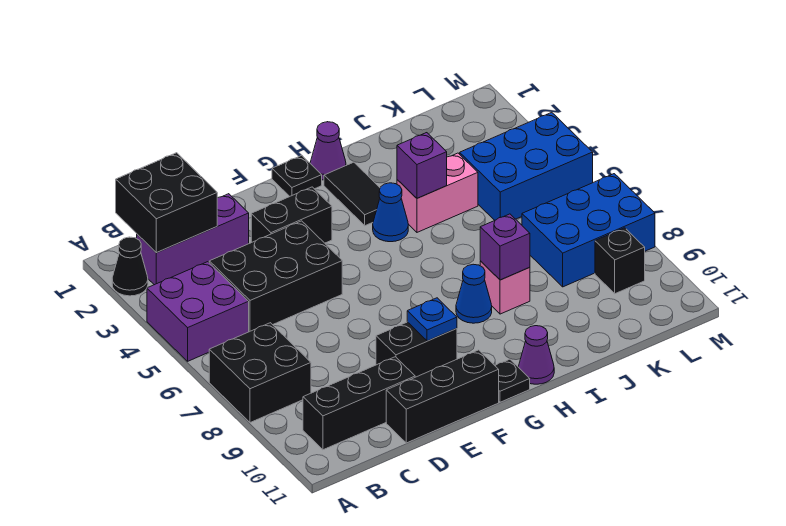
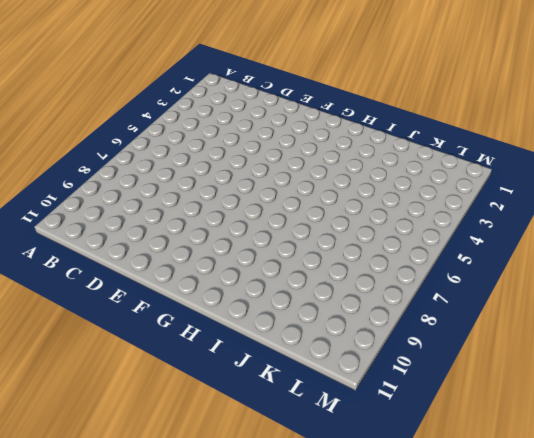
none -> black 1x1 cone [112,237,148,296]
none -> purple 2x2 brick [147,262,249,361]
none -> black 2x2 brick [209,323,311,423]

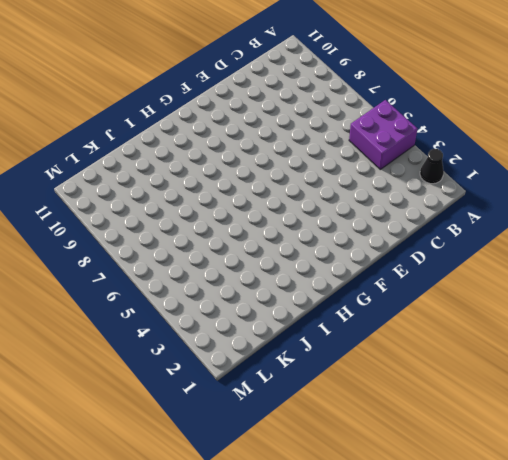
none -> black 2x2 brick [209,323,311,423]
none -> purple 1x3 brick [137,194,249,285]
none -> black 1x3 brick [303,357,415,450]

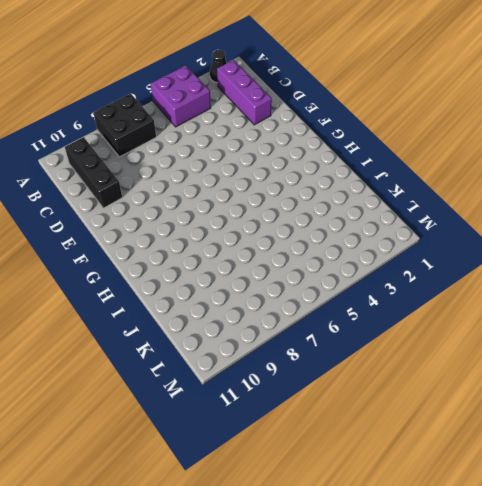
none -> black 2x3 brick [209,221,342,332]
none -> black 1x3 brick [386,350,499,443]
none -> black 1x2 brick [251,187,332,243]

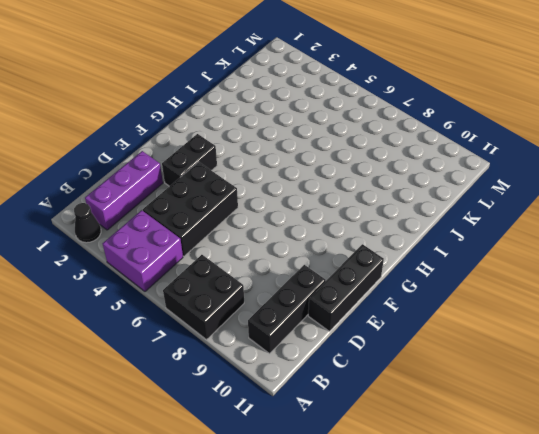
none -> black 1x2 brick [376,322,457,377]
none -> black 1x1 plate [272,155,322,196]
none -> black 1x1 plate [495,359,530,402]

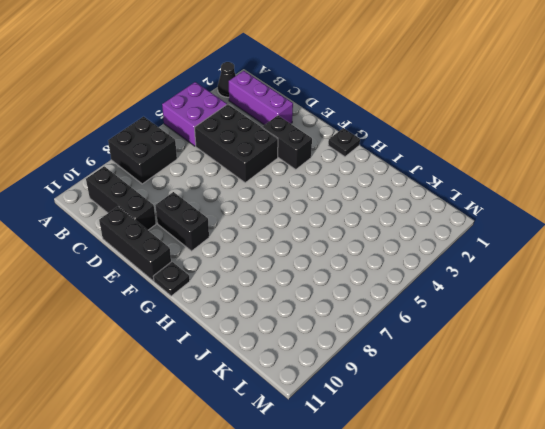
none -> purple 1x1 cone [310,122,346,180]
none -> black 1x2 tile [324,162,380,226]
none -> blue 1x1 cone [373,183,408,242]

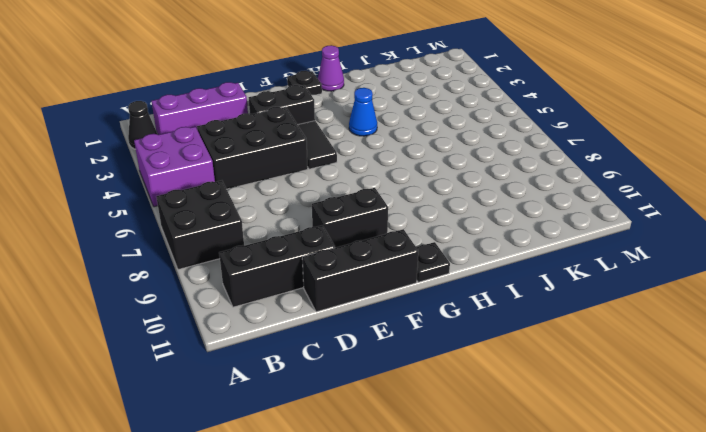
black 1x2 tile [298,121,337,169] -> black 1x2 tile moved to [324,162,380,226]
none -> blue 1x1 cone [456,264,492,323]
none -> purple 1x1 cone [518,326,554,384]
none -> pink 1x2 brick [397,153,478,232]

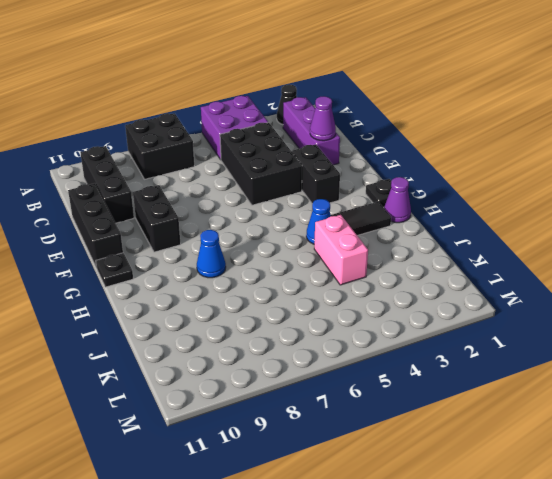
purple 1x1 cone [310,96,336,141] -> purple 1x1 cone moved to [518,326,554,384]
none -> pink 1x1 brick [480,261,530,314]
none -> blue 2x3 brick [460,112,593,220]
none -> blue 2x3 brick [522,174,655,287]

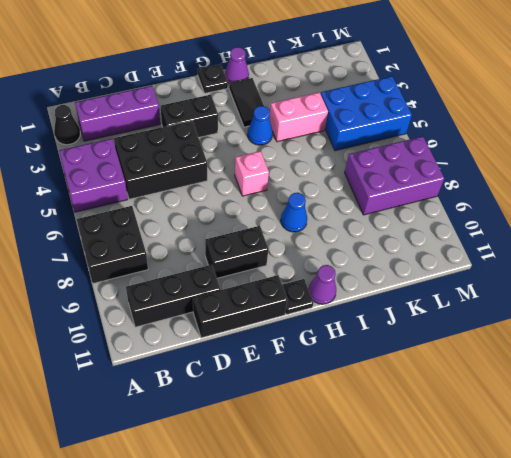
pink 1x1 brick [235,151,269,196] -> pink 1x1 brick moved to [480,261,530,314]
purple 2x3 brick [345,136,444,215] -> blue 2x3 brick [522,174,655,287]
none -> black 1x1 brick [595,228,645,294]
none -> black 2x2 brick [116,153,217,253]
none -> blue 1x1 plate [407,298,457,341]

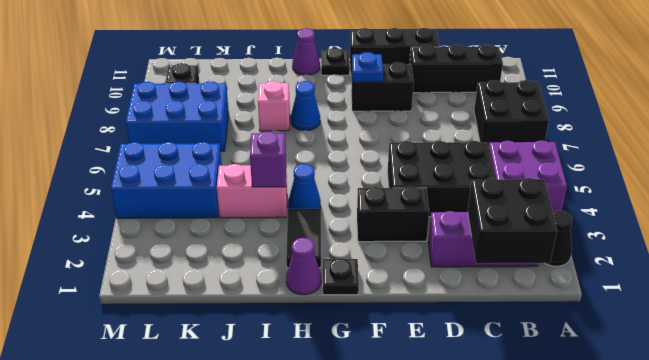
none -> purple 1x1 brick [480,214,530,280]

